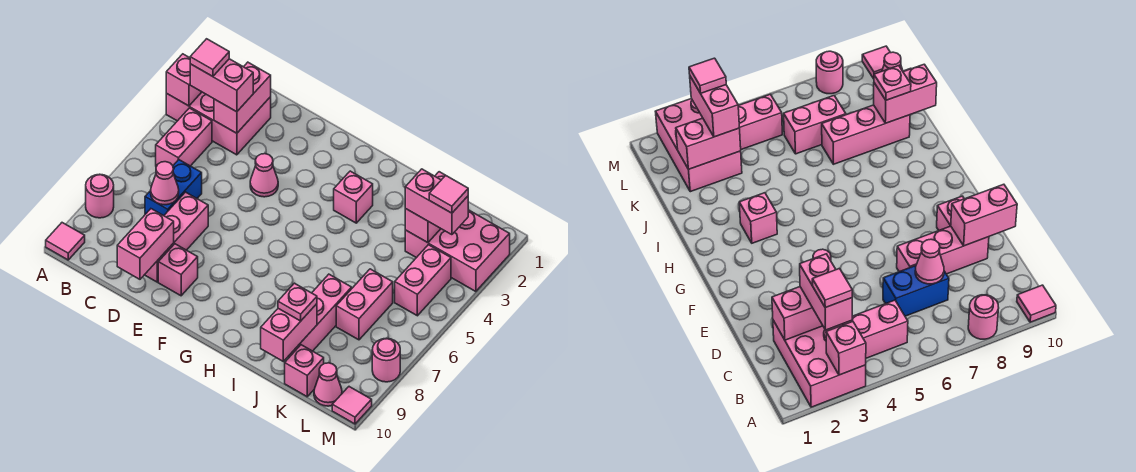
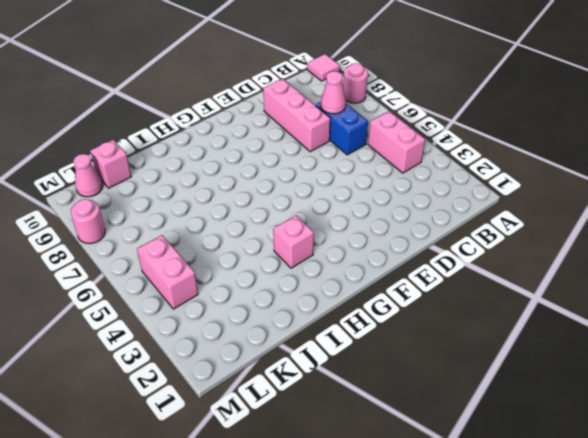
none -> pink 2x3 brick [166,92,271,155]
none -> pink 1x1 cone [250,154,278,197]
none -> pink 1x1 brick [158,244,198,296]

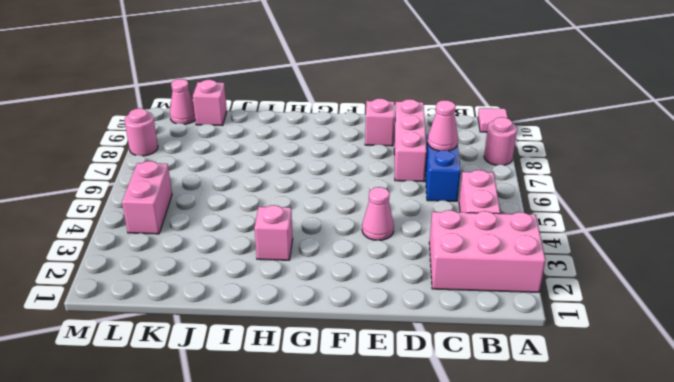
none -> pink 1x3 brick [288,274,352,357]
none -> pink 2x3 brick [405,210,510,292]
none -> pink 1x2 brick [336,269,393,340]

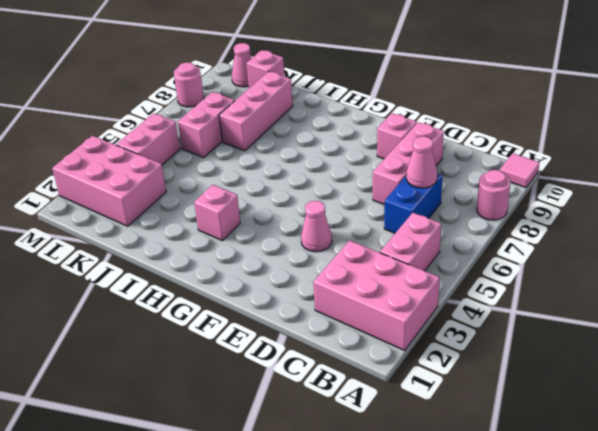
none -> pink 1x1 tile [332,387,372,424]
none -> pink 1x1 brick [166,54,201,106]
none -> pink 1x2 brick [214,62,271,133]

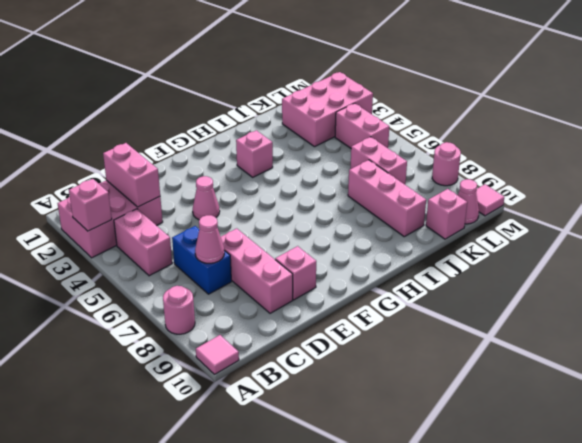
none -> pink 1x2 brick [117,209,174,279]
none -> pink 1x2 brick [261,304,317,361]
none -> pink 1x2 brick [405,172,445,243]

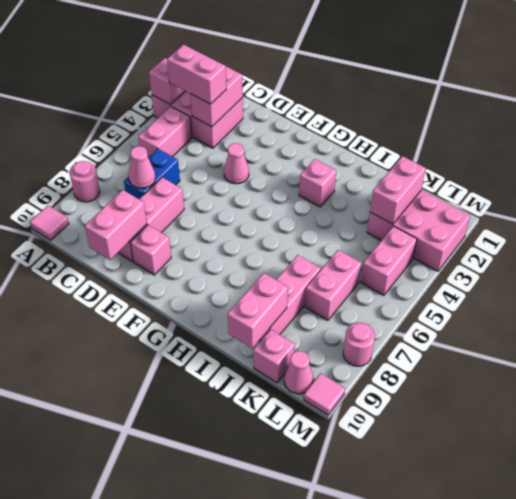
none -> pink 1x1 plate [278,283,317,321]
none -> pink 1x2 brick [405,169,468,235]
none -> pink 1x1 tile [190,39,229,77]

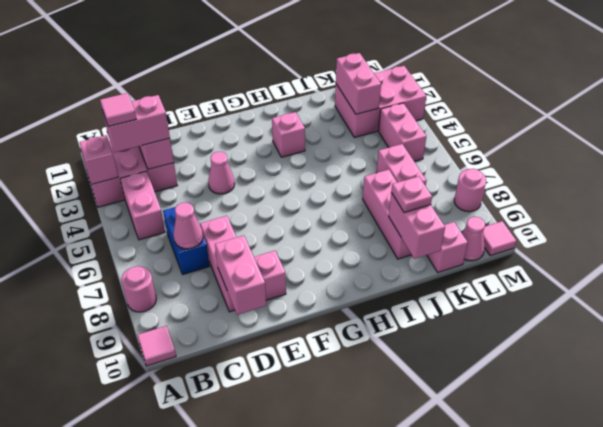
none -> pink 1x2 brick [405,169,468,235]
none -> pink 1x1 tile [429,175,468,213]

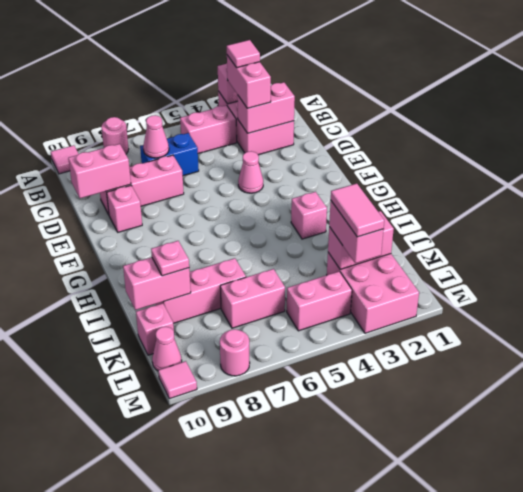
pink 1x2 tile [331,183,384,237] -> pink 1x1 tile [429,175,468,213]

